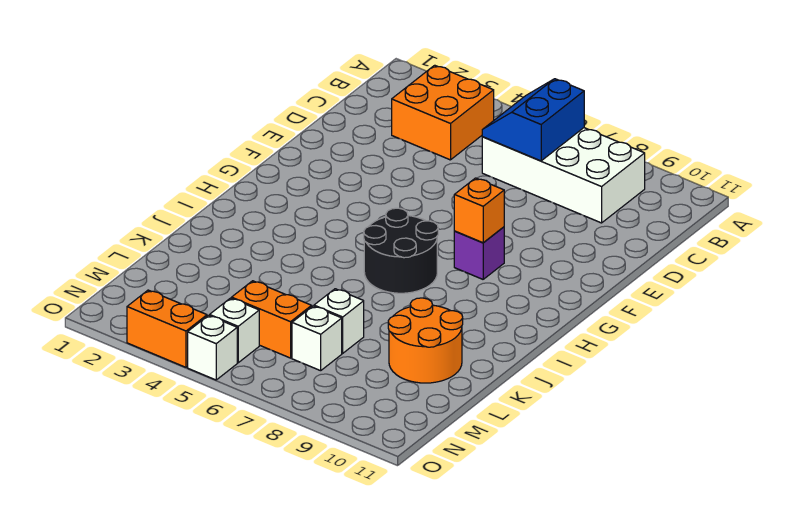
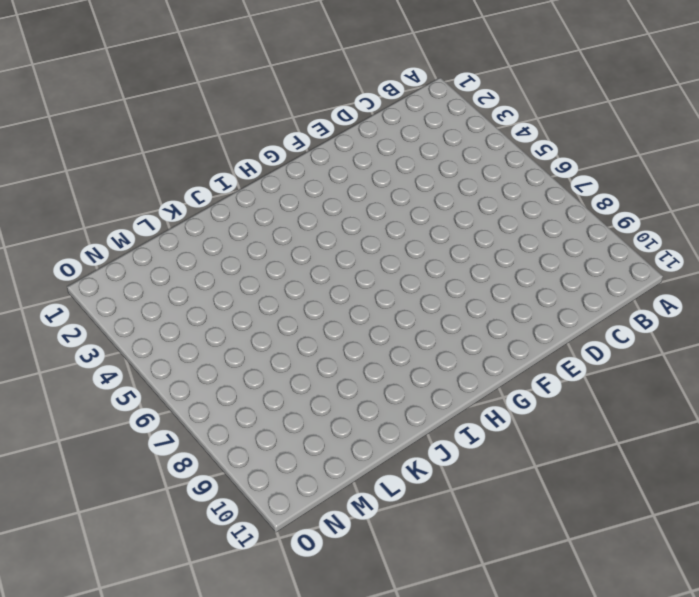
none -> orange 2x2 brick [392,65,494,160]
none -> white 2x4 brick [482,128,645,223]
none -> purple 1x1 brick [454,227,504,279]

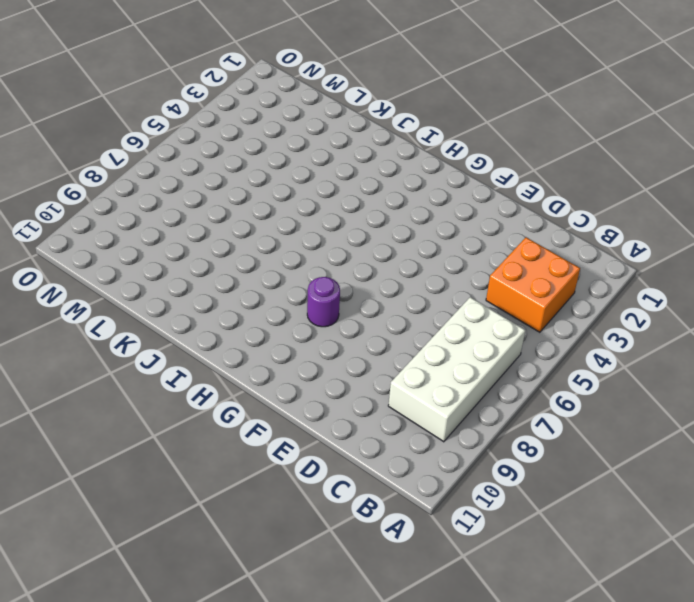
purple 1x1 round brick [307,277,340,327] -> purple 1x1 brick [454,227,504,279]
none -> black 2x2 round brick [364,208,438,293]
none -> orange 2x2 round brick [388,298,463,383]
none -> white 1x1 brick [314,289,364,353]

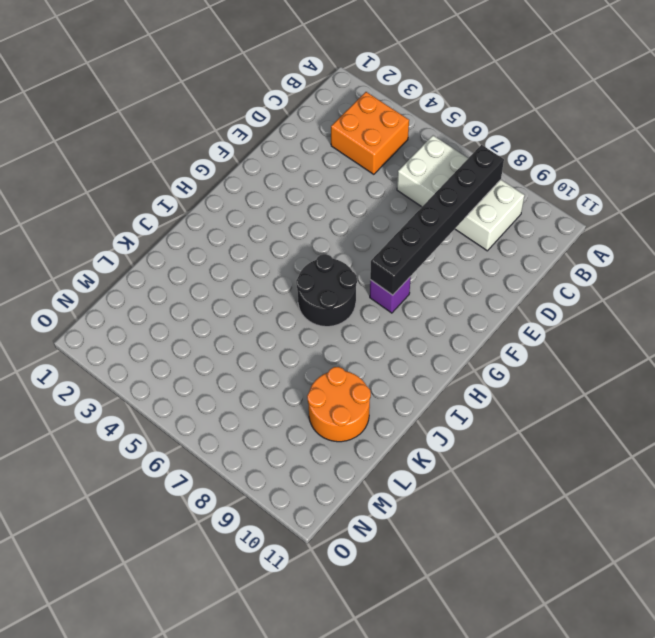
black 1x6 brick [370,145,504,295] -> orange 1x1 brick [454,178,504,243]
none -> white 1x1 brick [314,289,364,353]
none -> orange 1x2 brick [232,281,312,358]
none -> white 1x1 brick [292,306,342,371]

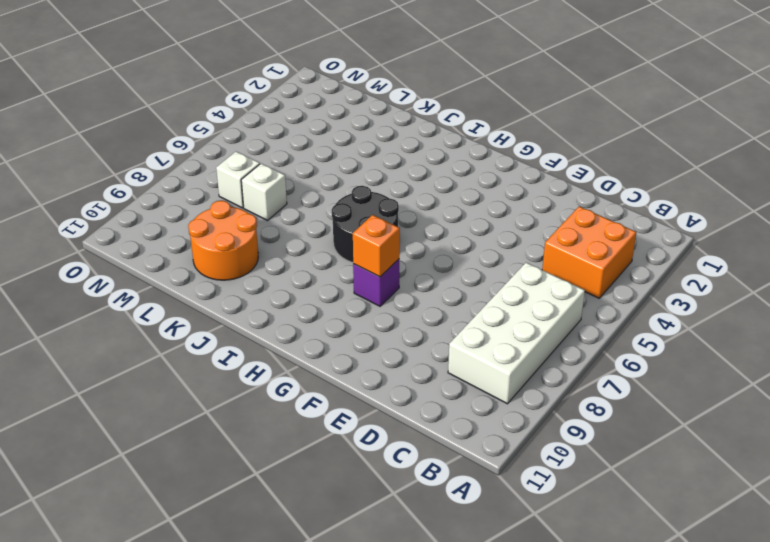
none -> orange 1x2 brick [232,281,312,358]
none -> white 1x1 brick [210,298,259,363]
none -> orange 1x2 brick [127,290,207,367]

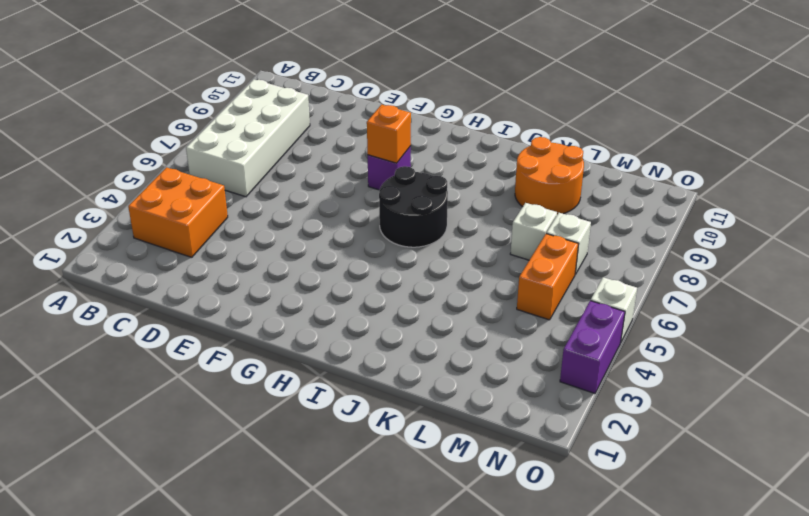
purple 1x2 brick [560,301,625,393] -> orange 1x2 brick [127,290,207,367]
none -> white 1x1 brick [210,298,259,363]
none -> blue 2x2 slope [482,79,584,161]

